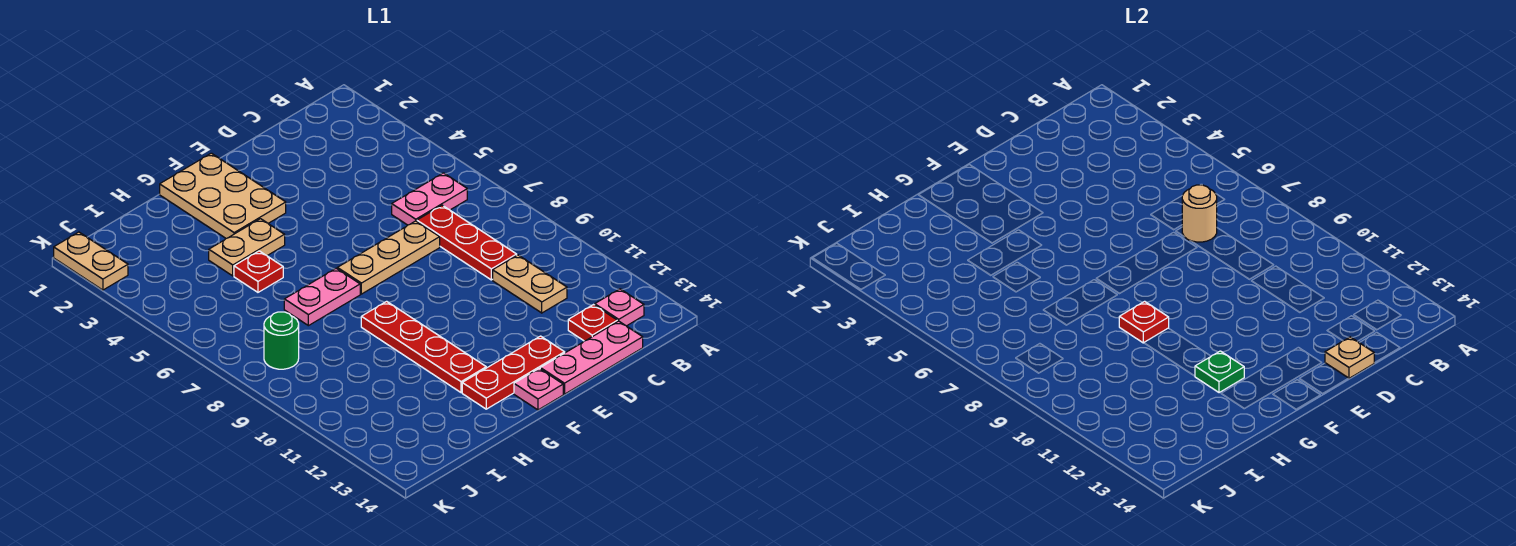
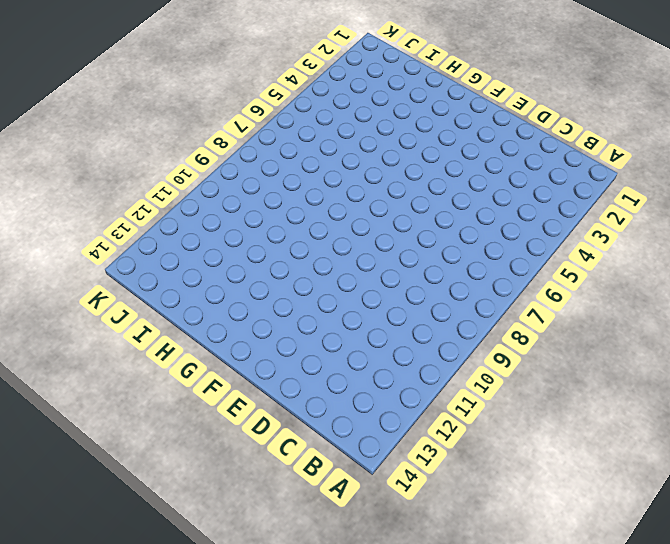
none -> pink 1x2 plate [392,173,467,225]
none -> pink 1x1 plate [595,289,644,326]
none -> red 1x3 plate [417,205,517,280]

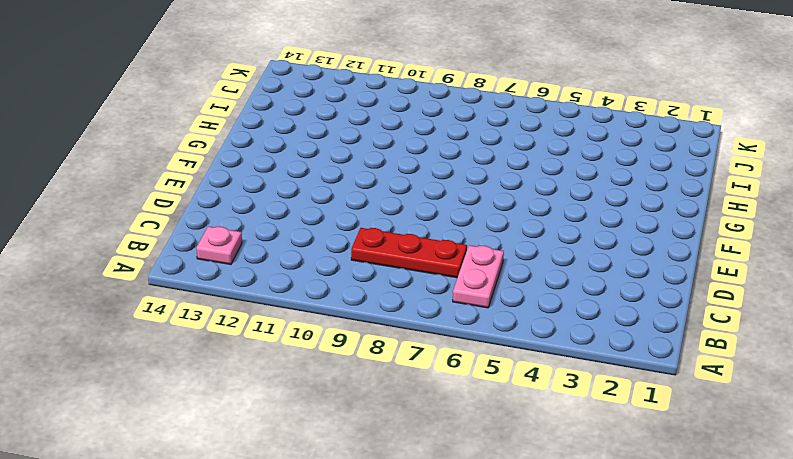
none -> tan 1x2 plate [493,255,567,313]
none -> red 1x1 plate [568,305,617,341]
none -> pink 1x3 plate [540,321,643,394]

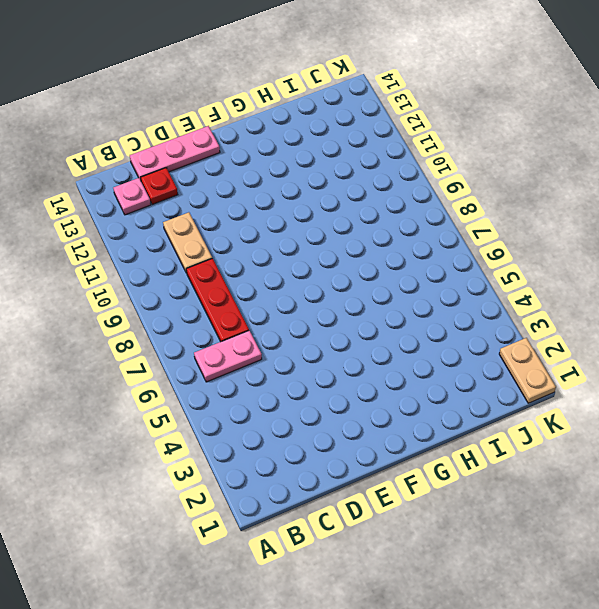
none -> tan 1x3 plate [337,221,440,294]
none -> red 1x3 plate [462,336,565,409]
none -> tan 2x3 plate [160,153,286,238]

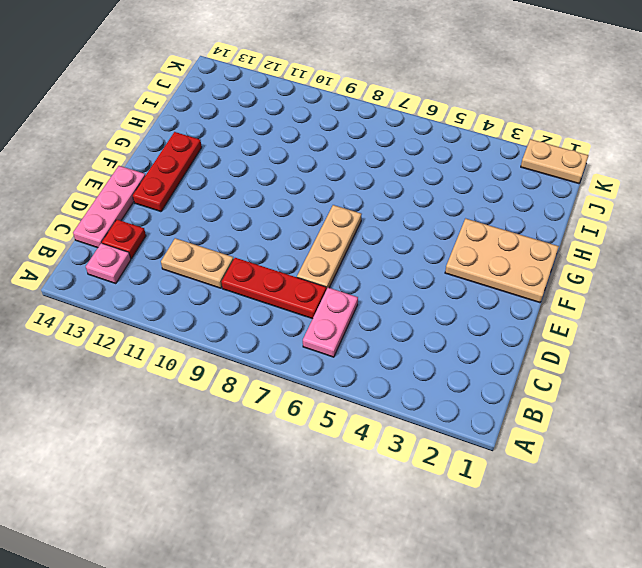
none -> pink 1x1 plate [514,368,563,410]
none -> tan 1x2 plate [209,219,285,276]
none -> pink 1x2 plate [284,268,360,326]

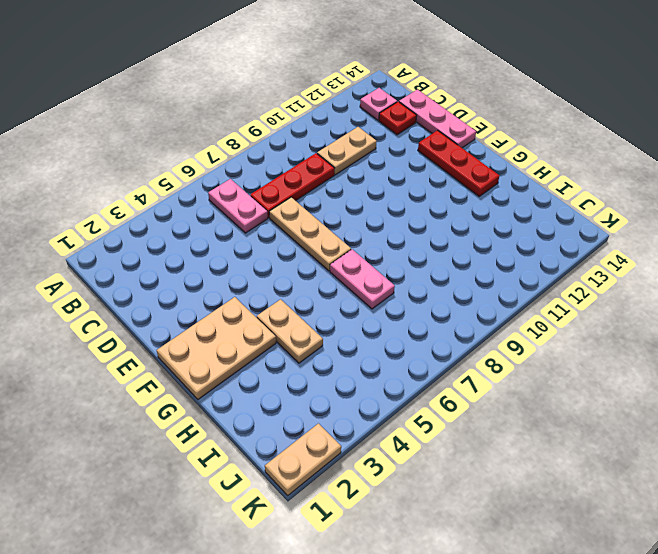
none -> pink 1x1 plate [514,368,563,410]
none -> red 1x4 plate [361,301,486,393]
none -> red 1x1 plate [234,251,283,292]

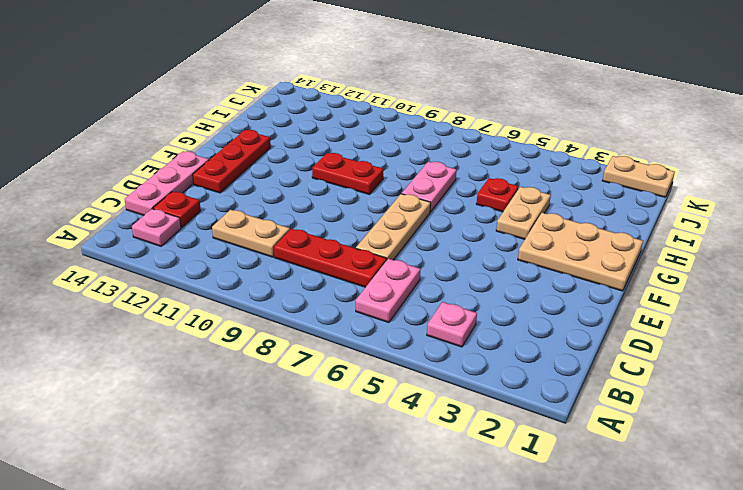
pink 1x1 plate [427,302,477,347] -> pink 1x1 plate moved to [514,368,563,410]
red 1x2 plate [312,153,383,194] -> red 1x4 plate [361,301,486,393]
none -> green 1x1 round brick [264,312,299,369]
none -> tan 1x1 round brick [1182,185,1217,242]
none -> tan 1x1 plate [1325,337,1374,378]

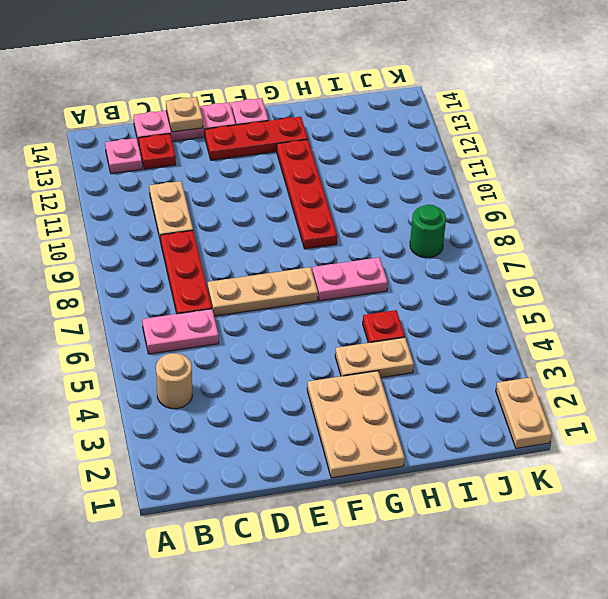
tan 1x1 round brick [156,353,192,409] -> tan 1x1 round brick moved to [1182,185,1217,242]
none -> red 1x1 plate [1119,301,1169,343]
none -> green 1x1 plate [1195,351,1244,393]

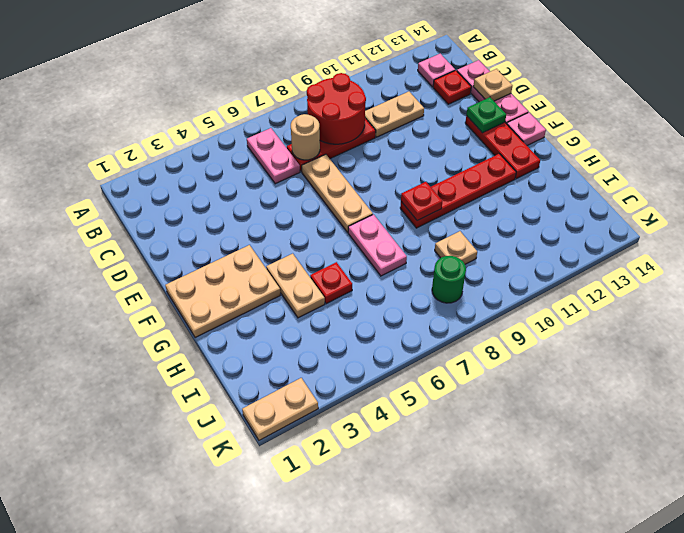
red 2x2 round brick [307,73,366,144] -> none
green 1x1 plate [467,97,506,133] -> green 1x1 plate moved to [1195,351,1244,393]
tan 1x1 plate [435,231,477,264] -> none

